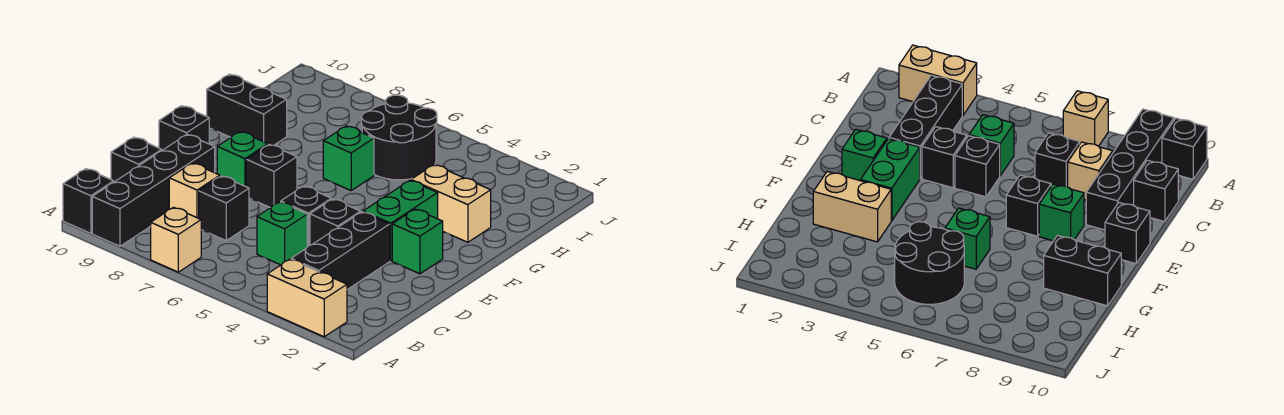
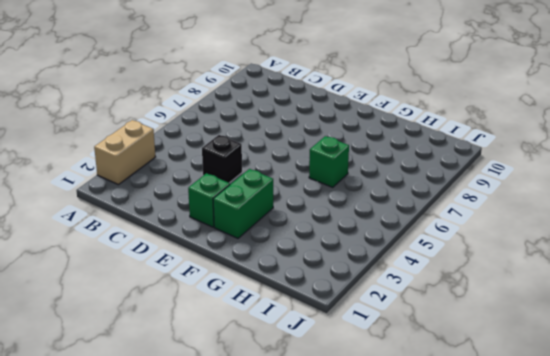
green 1x2 brick [213,169,273,238] -> green 1x2 brick turned to [363,180,438,261]
none -> tan 1x1 brick [151,207,201,272]
none -> black 1x4 brick [92,134,215,246]
none -> black 1x1 brick [63,169,114,233]

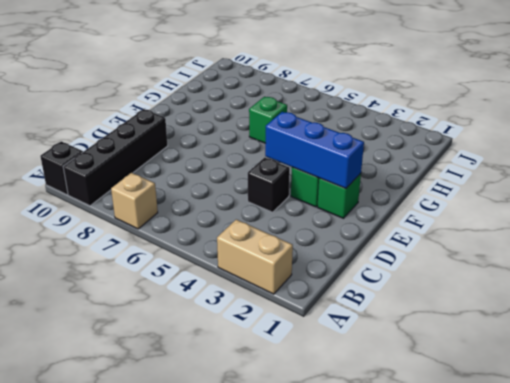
blue 1x3 brick [265,112,364,189] -> none
none -> black 1x3 brick [291,212,390,290]
none -> green 1x1 brick [257,202,307,265]
none -> black 1x1 brick [199,176,249,240]

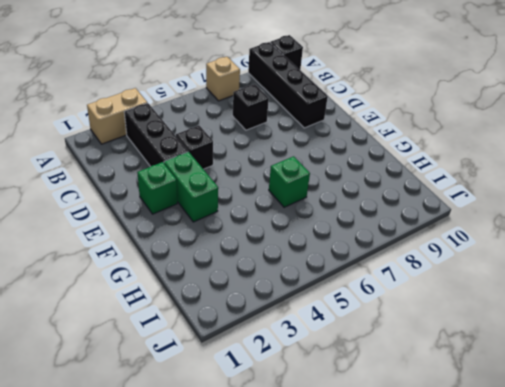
none -> green 1x1 brick [257,202,307,265]
none -> tan 1x1 brick [169,163,220,218]
none -> black 1x1 brick [111,137,162,182]

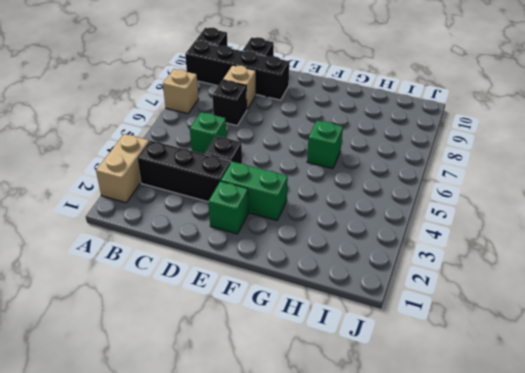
none -> black 1x1 brick [281,186,331,247]
none -> black 1x1 brick [246,144,297,208]
none -> green 1x1 brick [217,132,268,187]

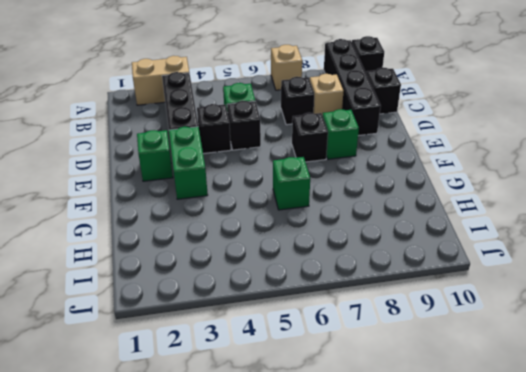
none -> black 1x1 brick [159,106,209,150]
none -> tan 1x2 brick [411,165,491,242]
none -> black 1x2 brick [207,74,287,145]

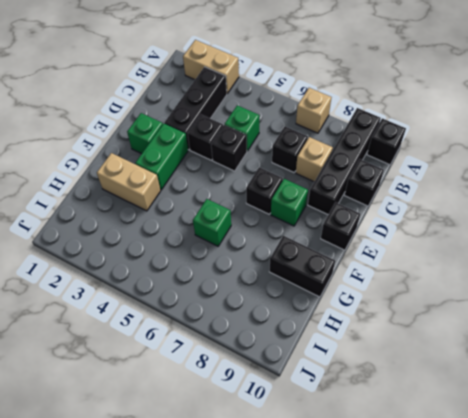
none -> black 2x2 round brick [361,95,437,180]

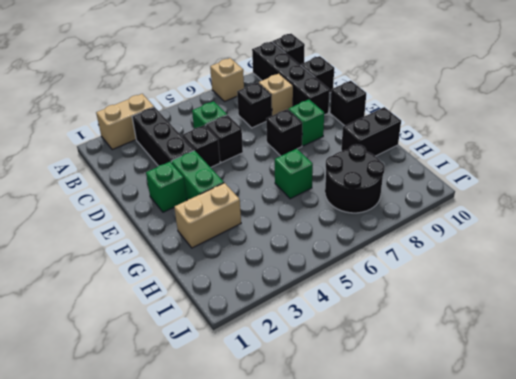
black 2x2 round brick [325,145,385,213] -> black 2x2 round brick moved to [361,95,437,180]

